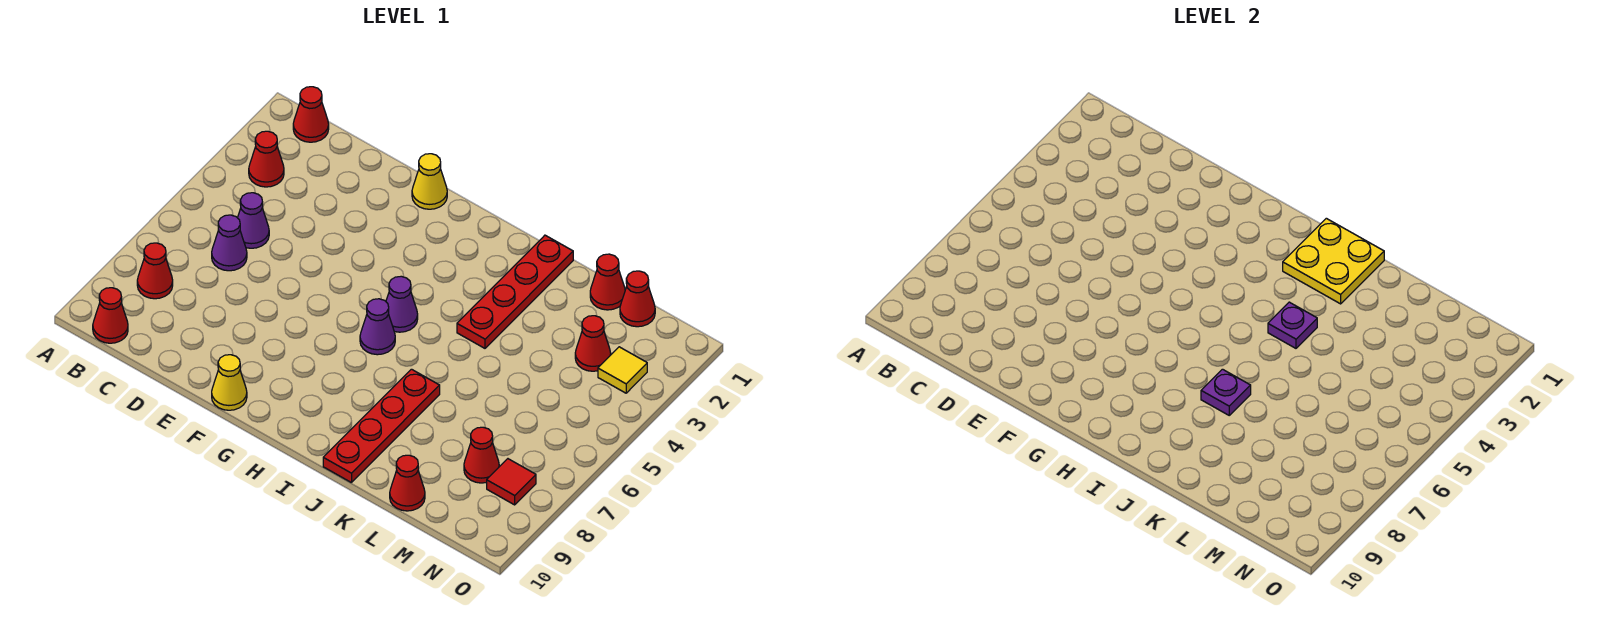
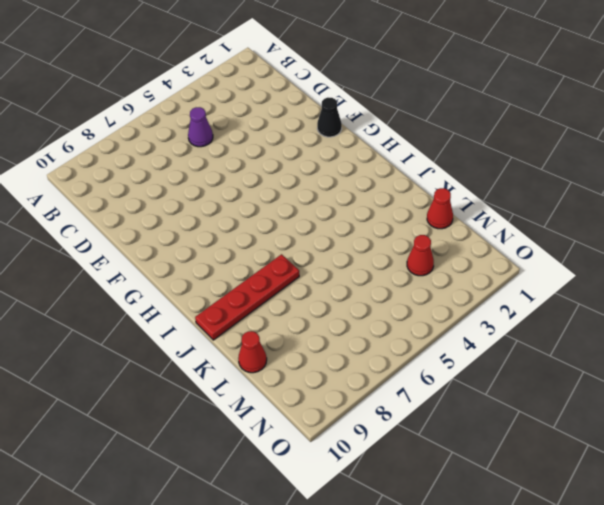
black 1x1 cone [317,98,342,137] -> yellow 1x1 cone [412,154,447,209]
none -> red 1x1 cone [293,87,329,142]
none -> red 1x1 cone [249,131,284,187]
none -> red 1x1 cone [137,243,173,299]

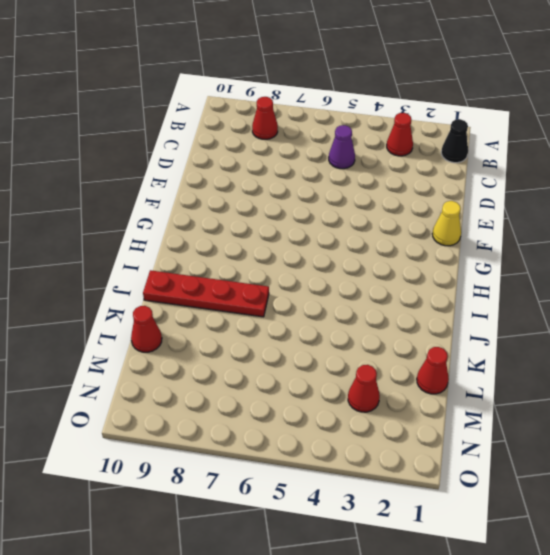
black 1x1 cone [441,119,468,163] -> red 1x1 cone [293,87,329,142]
none -> red 1x1 cone [93,288,128,343]
none -> purple 1x1 cone [212,215,247,271]
none -> yellow 1x1 cone [212,355,247,410]

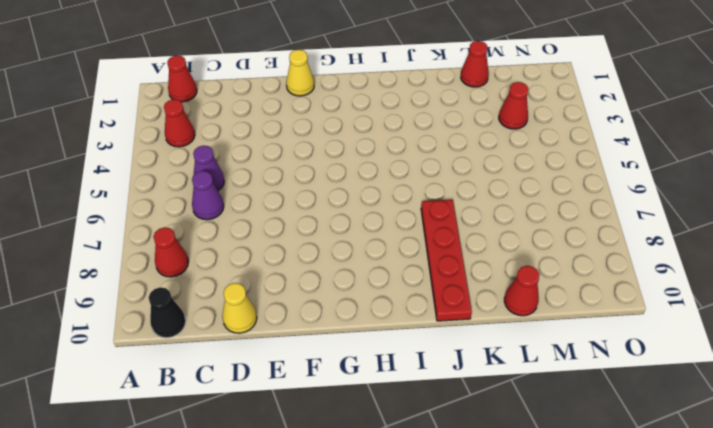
black 1x1 cone [149,287,186,338] -> red 1x1 cone [93,288,128,343]
yellow 1x1 cone [222,283,257,333] -> yellow 1x1 cone moved to [212,355,247,410]
none -> purple 1x1 cone [386,276,418,332]
none -> purple 1x1 cone [360,299,395,355]
none -> red 1x4 plate [457,235,573,348]

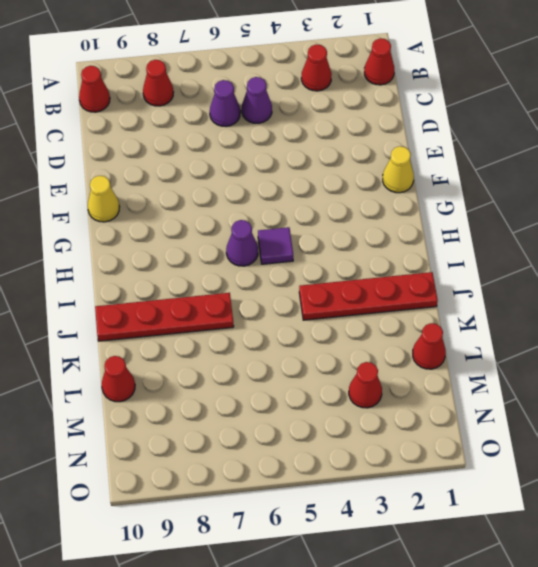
purple 1x1 tile [258,227,293,264] -> purple 1x1 cone [386,276,418,332]
none -> red 1x1 cone [620,271,655,327]
none -> red 1x1 cone [464,427,499,483]
none -> yellow 1x1 tile [598,347,647,393]

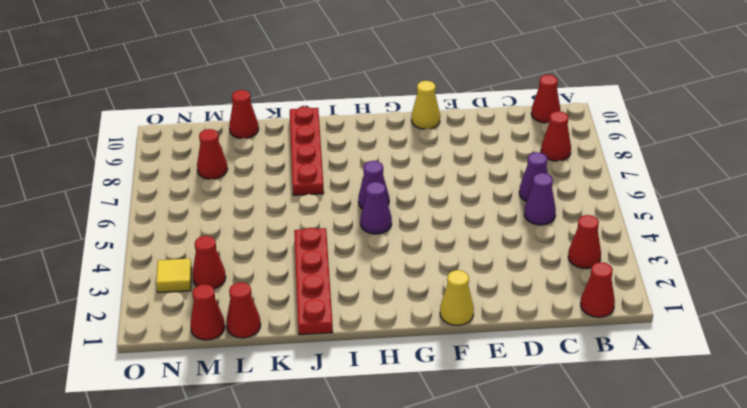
none -> red 1x1 tile [487,459,536,505]
none -> yellow 2x2 plate [1283,218,1384,304]
none -> purple 1x1 plate [1268,302,1317,348]

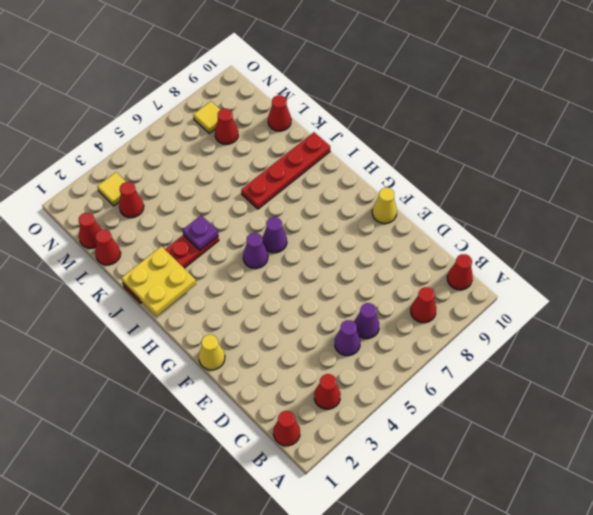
yellow 1x1 tile [193,101,220,133] -> red 1x1 tile [487,459,536,505]
none -> purple 1x1 plate [1201,369,1251,415]

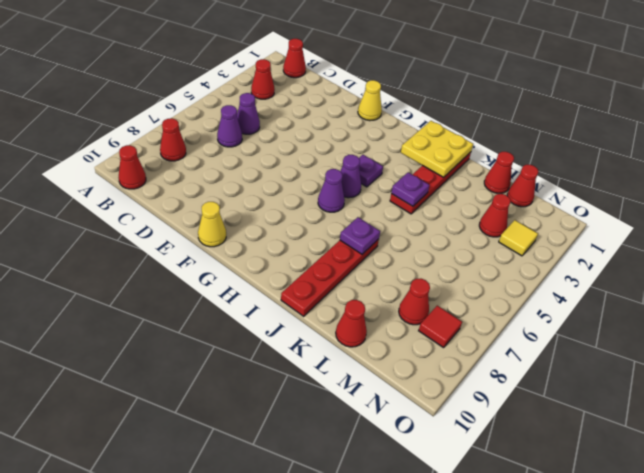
purple 1x1 plate [359,155,383,187] -> none

